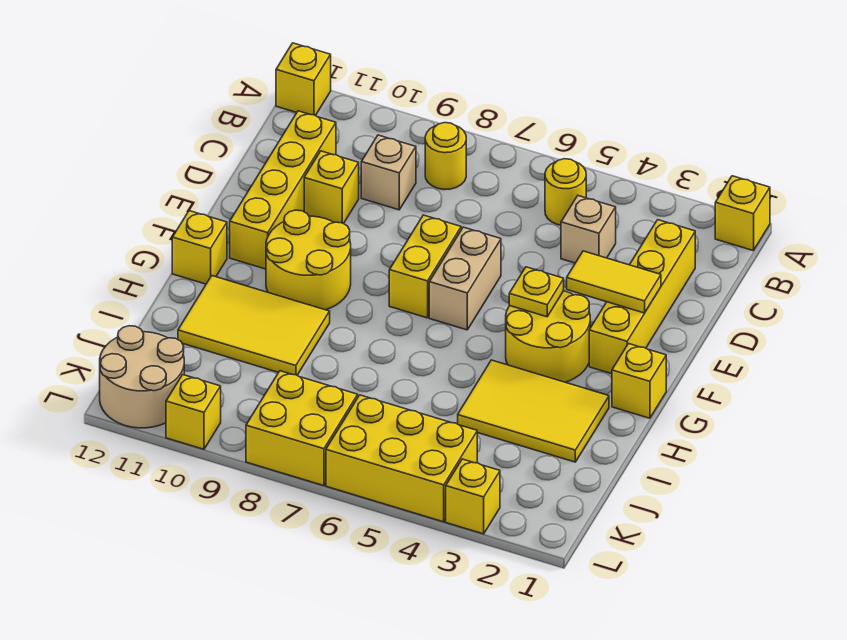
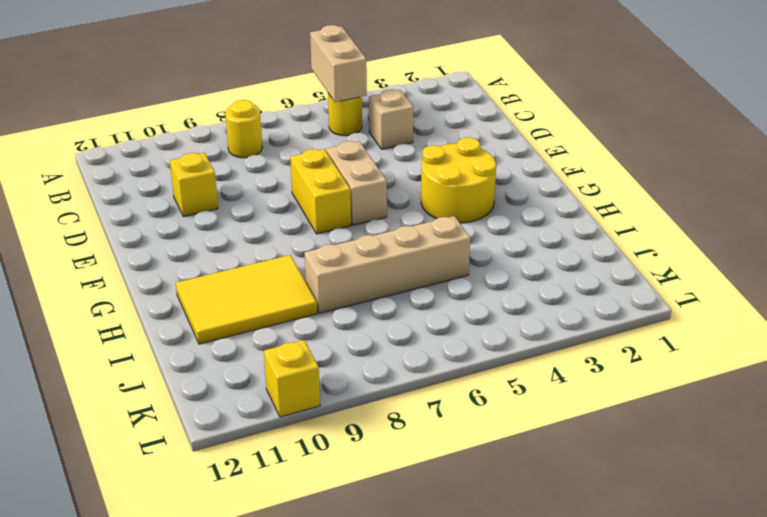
tan 1x2 brick [310,25,367,102] -> none
tan 1x4 brick [305,216,470,313] -> none
none -> yellow 1x1 brick [715,176,770,251]
none -> yellow 1x1 brick [276,43,331,116]
none -> yellow 1x4 brick [589,220,695,374]

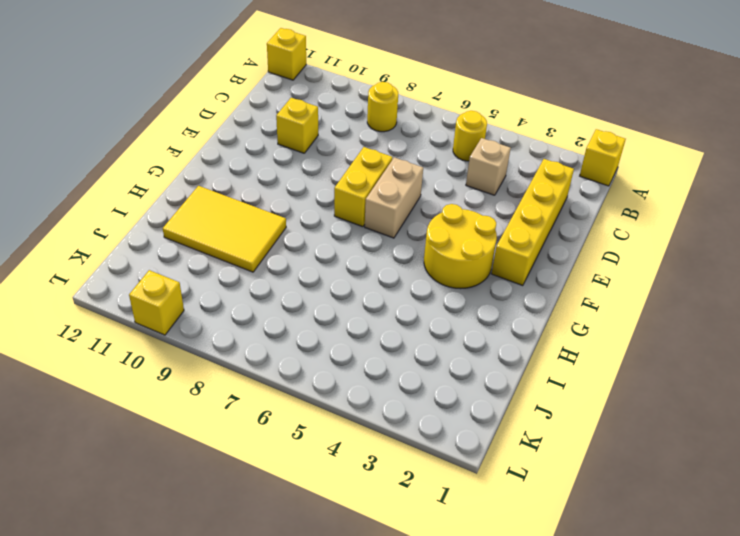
none -> tan 1x1 brick [361,135,416,210]
none -> yellow 1x4 brick [230,111,336,269]
none -> yellow 2x2 round brick [266,210,351,310]

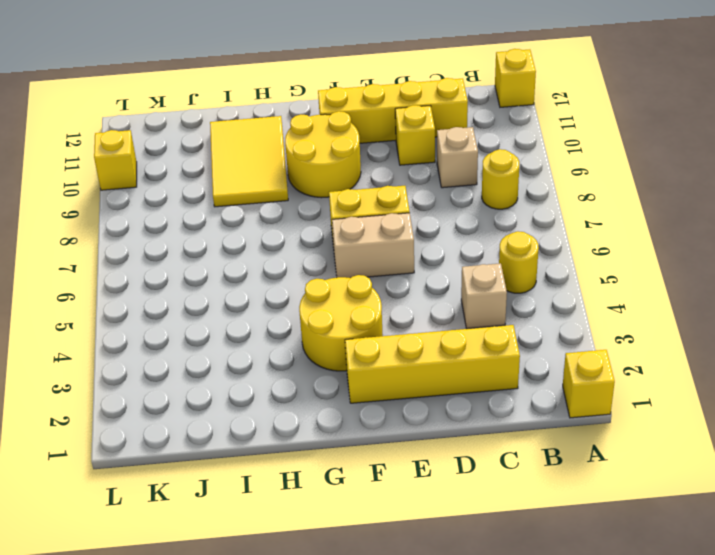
none -> yellow 1x1 brick [612,344,666,418]
none -> yellow 1x1 brick [172,211,227,284]
none -> yellow 2x3 tile [458,360,609,462]

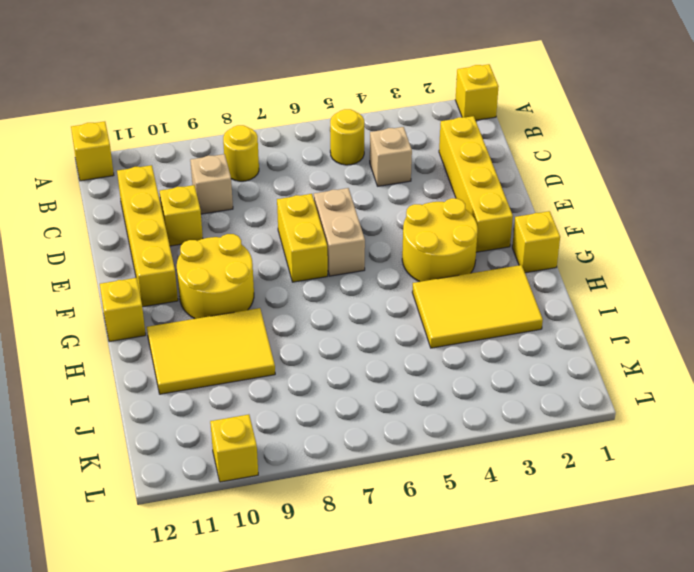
none -> yellow 2x3 brick [326,395,477,522]
none -> yellow 2x2 brick [246,371,358,486]
none -> tan 2x2 round brick [100,326,184,428]

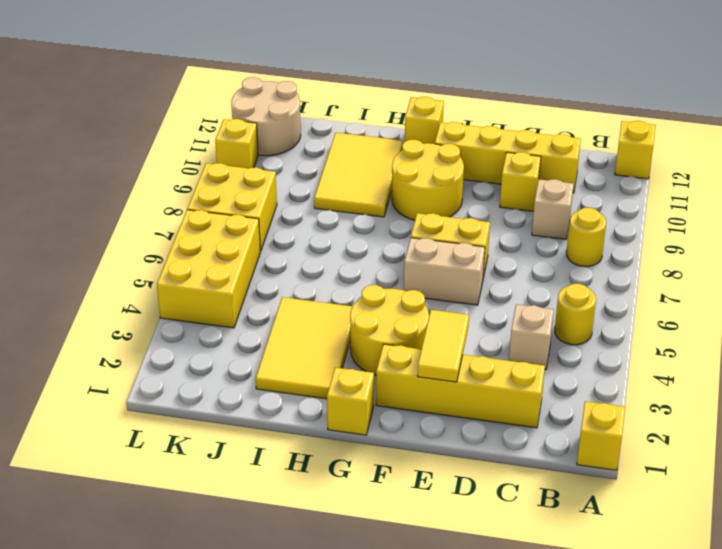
none -> yellow 1x1 brick [446,459,500,534]
none -> yellow 1x1 plate [509,267,564,317]

